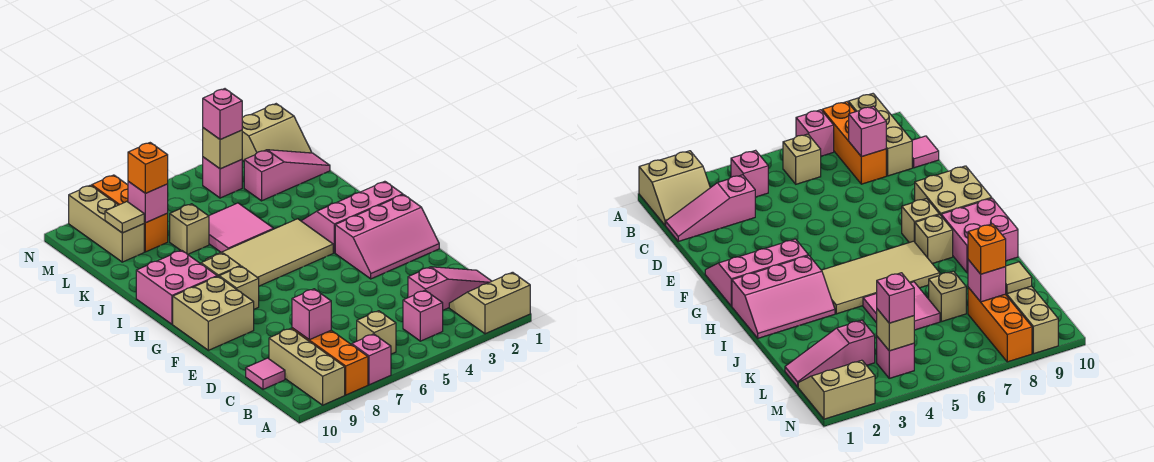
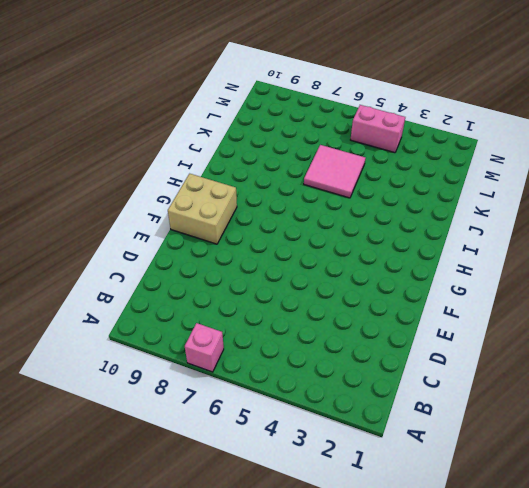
pink 1x2 brick [350,105,405,153] -> pink 1x1 brick [203,157,242,198]
none -> tan 2x2 slope [449,272,530,334]
none -> orange 1x3 brick [292,328,368,395]
none -> tan 1x3 brick [269,328,345,405]

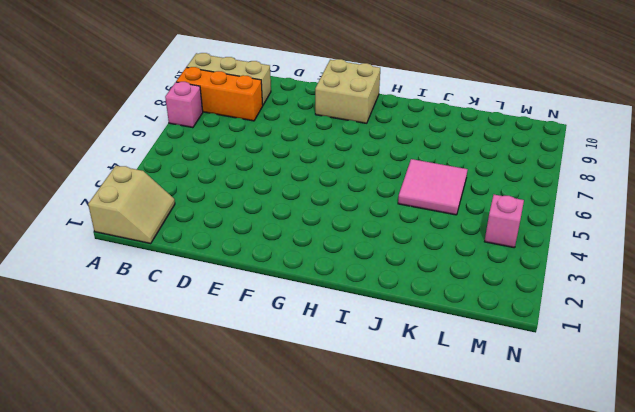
none -> pink 1x1 brick [403,290,443,341]
none -> tan 1x1 brick [357,311,396,354]
none -> pink 1x3 slope [408,267,492,310]

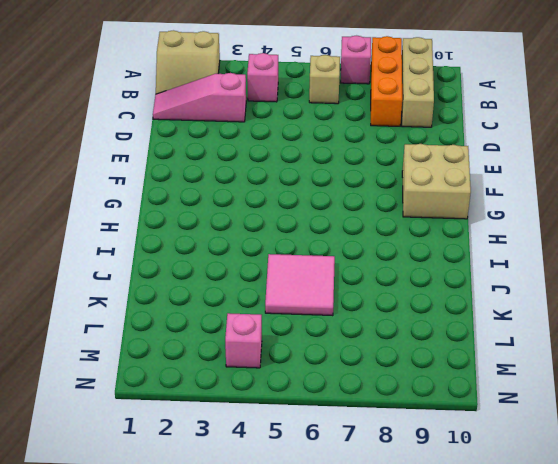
none -> pink 1x1 tile [246,358,285,389]
none -> pink 2x3 slope [335,195,439,279]
none -> tan 1x1 brick [219,266,259,309]

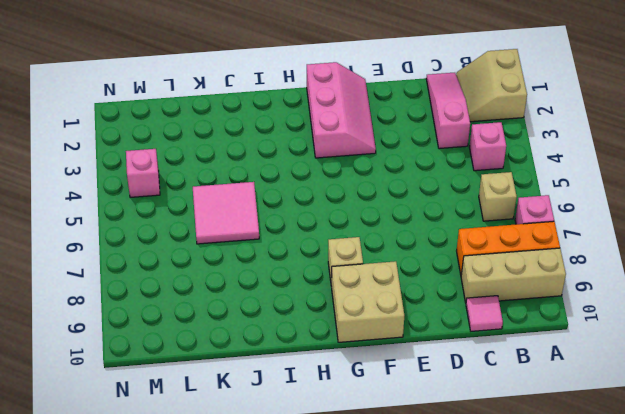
none -> pink 2x3 slope [302,181,403,253]
none -> tan 2x4 tile [206,219,333,286]
none -> tan 1x1 brick [201,253,240,277]

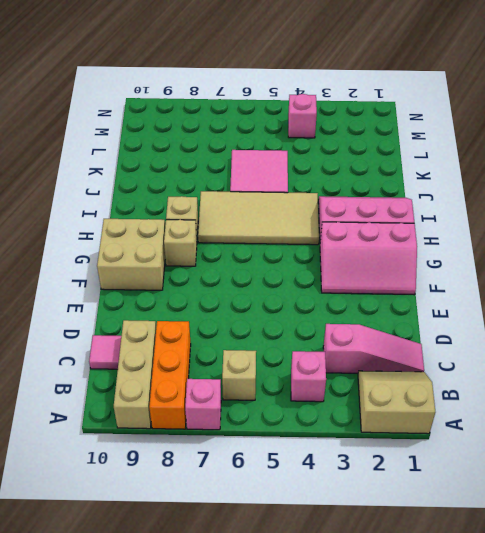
none -> pink 2x2 brick [136,250,217,324]
none -> tan 1x1 brick [170,204,209,254]
none -> pink 1x3 slope [244,150,330,201]

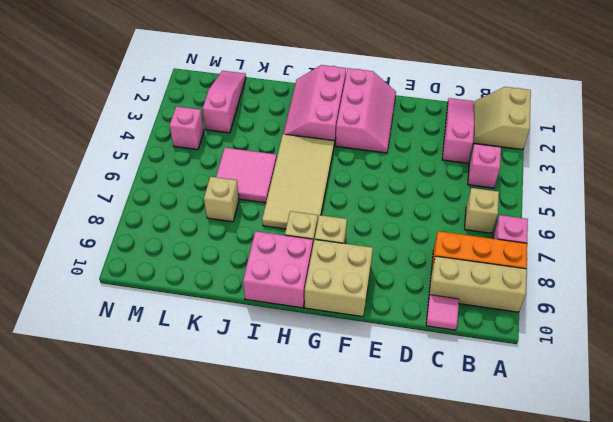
none -> orange 1x3 brick [92,175,168,252]
none -> tan 1x3 brick [69,185,144,262]
none -> tan 2x2 slope [242,104,312,161]

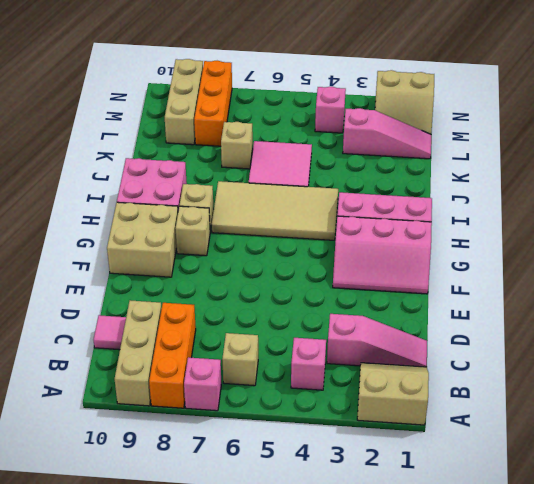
none -> pink 1x1 brick [292,289,331,340]
none -> pink 1x1 brick [128,182,168,223]
none -> tan 1x1 tile [105,202,144,233]

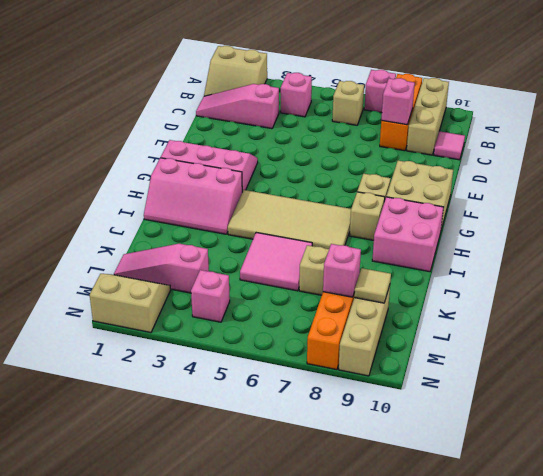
none -> tan 1x1 brick [203,128,242,169]
none -> orange 1x1 brick [128,143,168,193]
none -> pink 1x1 brick [203,89,242,140]

